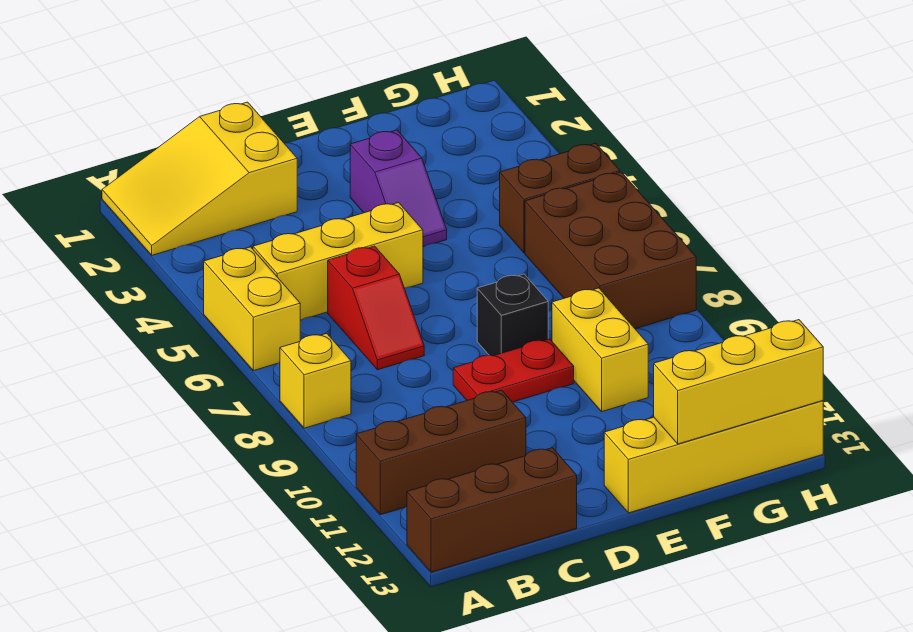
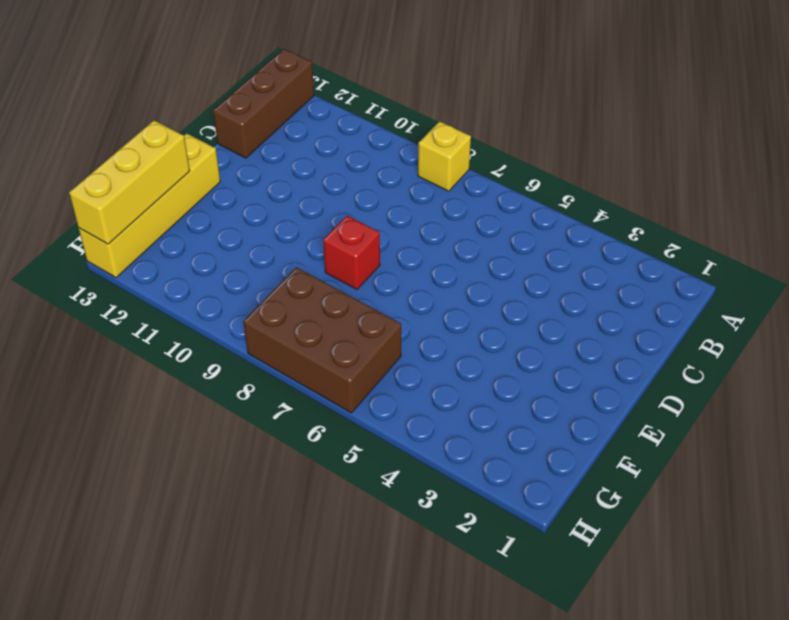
red 1x1 brick [323,216,380,289] -> black 1x1 brick [477,274,548,356]
none -> yellow 2x3 slope [102,102,297,255]
none -> yellow 1x2 brick [204,247,300,371]
none -> brown 1x3 brick [356,390,526,515]

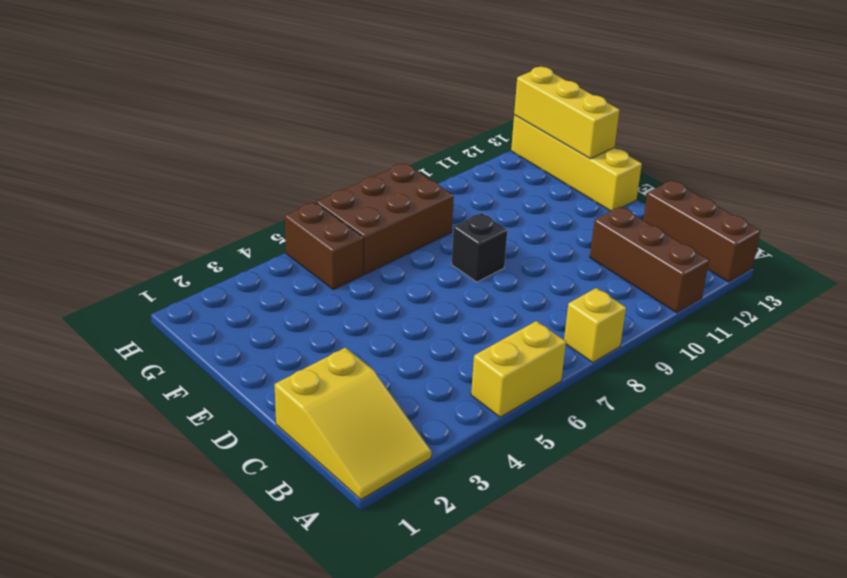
none -> yellow 1x3 brick [253,203,423,320]
none -> red 1x2 slope [328,246,424,370]
none -> red 1x2 plate [453,339,574,402]

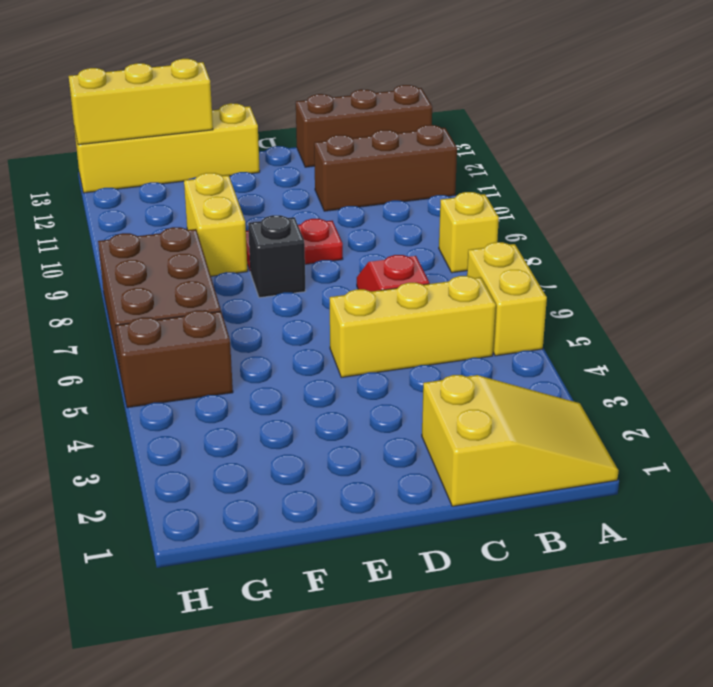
none -> purple 1x2 slope [350,130,447,247]

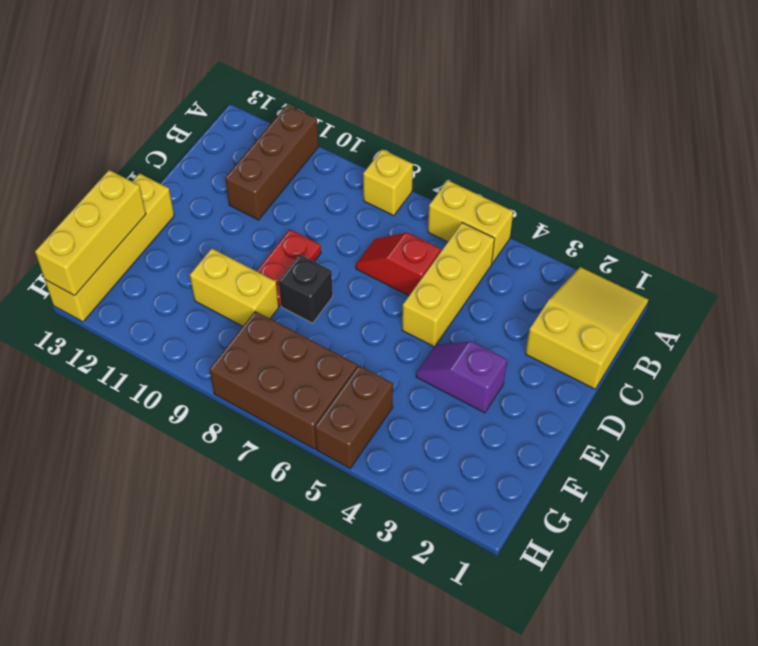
none -> brown 1x3 brick [407,448,577,572]

